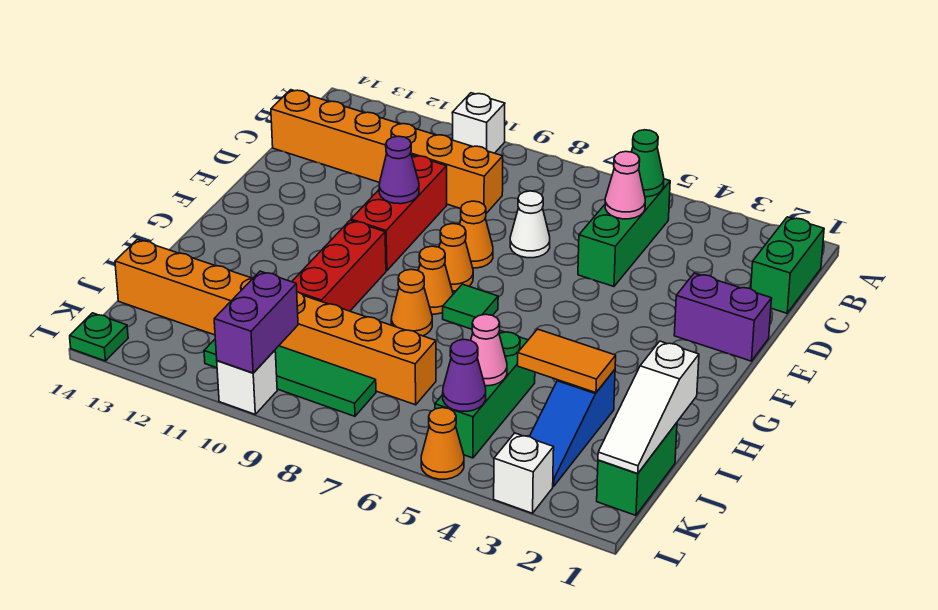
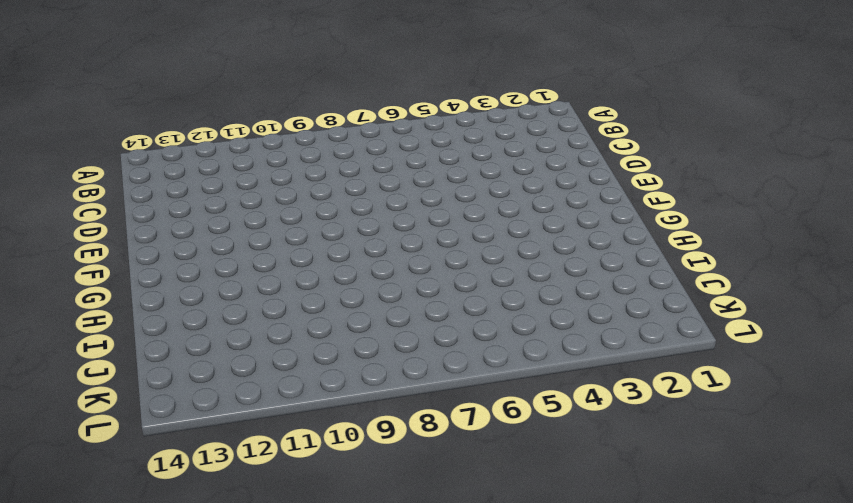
none -> white 1x1 brick [452,93,505,153]
none -> green 1x2 brick [751,217,824,313]
none -> green 1x3 brick [578,179,670,287]
none -> orange 1x6 brick [271,90,503,213]

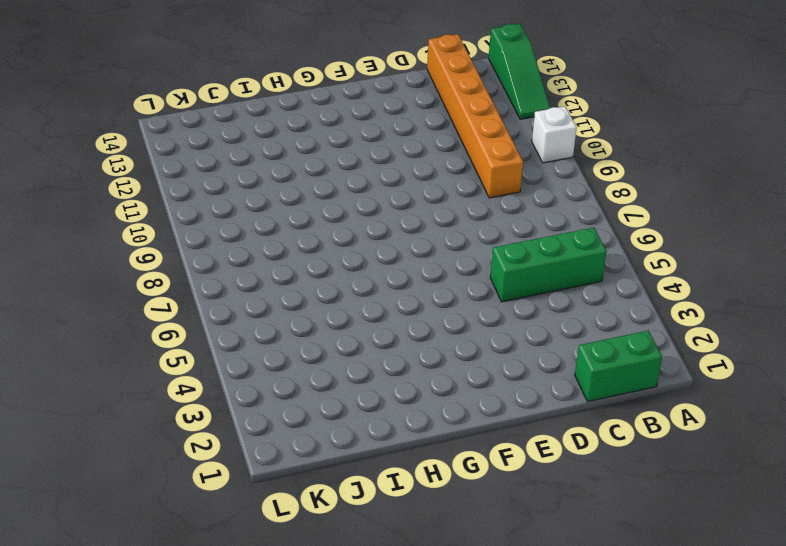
green 1x3 slope [489,24,550,119] -> none
none -> white 1x1 cone [510,191,550,258]
none -> red 1x3 brick [351,155,447,271]
none -> purple 1x2 brick [674,273,772,361]
none -> orange 1x1 cone [460,201,493,268]

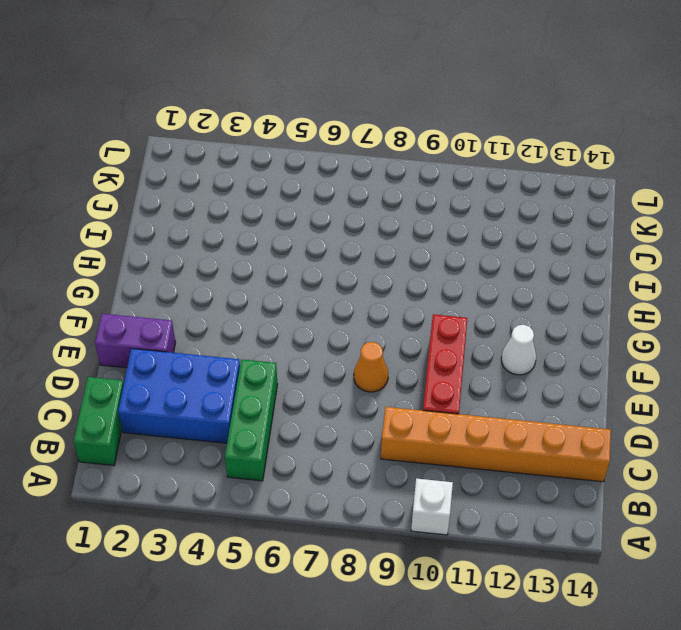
blue 2x3 brick [118,348,240,443] -> none
white 1x1 cone [501,325,536,375] -> white 1x1 cone moved to [510,191,550,258]
none -> orange 1x1 cone [439,224,473,291]
none -> green 1x1 tile [443,284,498,329]
none -> orange 1x1 cone [418,246,453,314]
none -> red 1x3 brick [292,220,386,311]

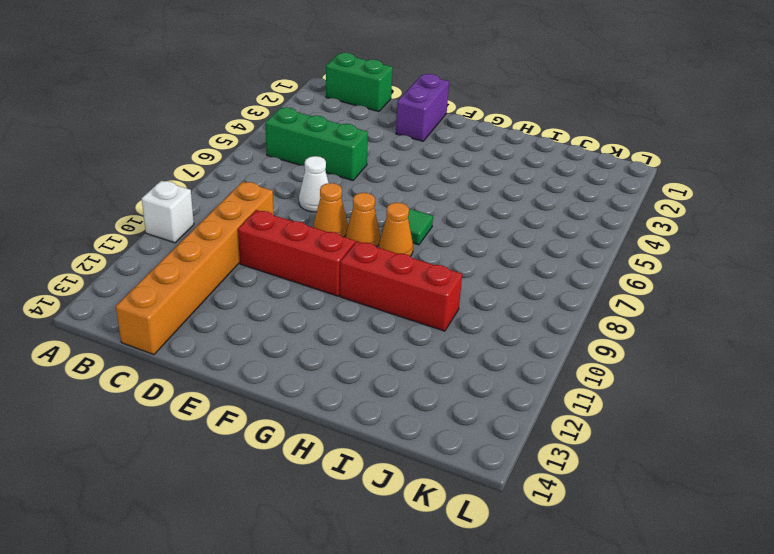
none -> orange 1x1 cone [391,269,432,336]
none -> blue 1x3 slope [530,370,615,486]
none -> green 1x3 brick [435,330,535,458]
none -> green 1x2 brick [597,423,677,515]

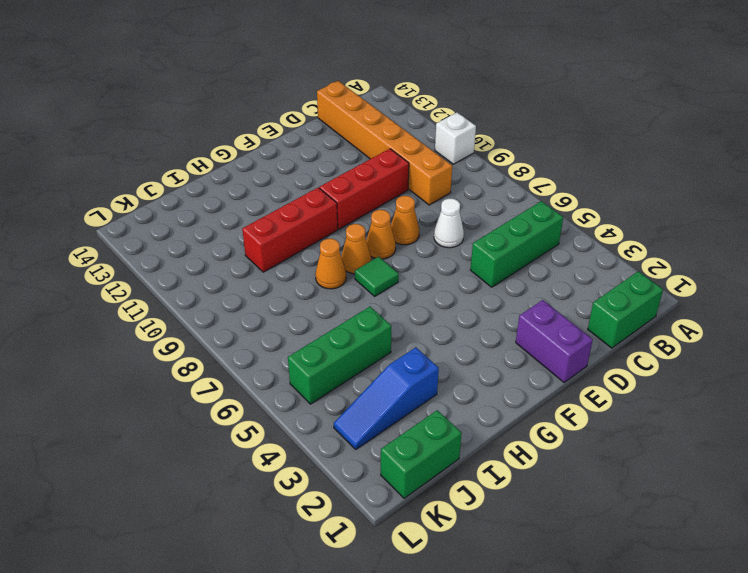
none -> orange 1x8 brick [115,239,436,405]
none -> green 1x4 tile [204,340,376,416]
none -> white 1x1 brick [494,433,554,513]
none -> orange 1x1 cone [421,408,464,479]

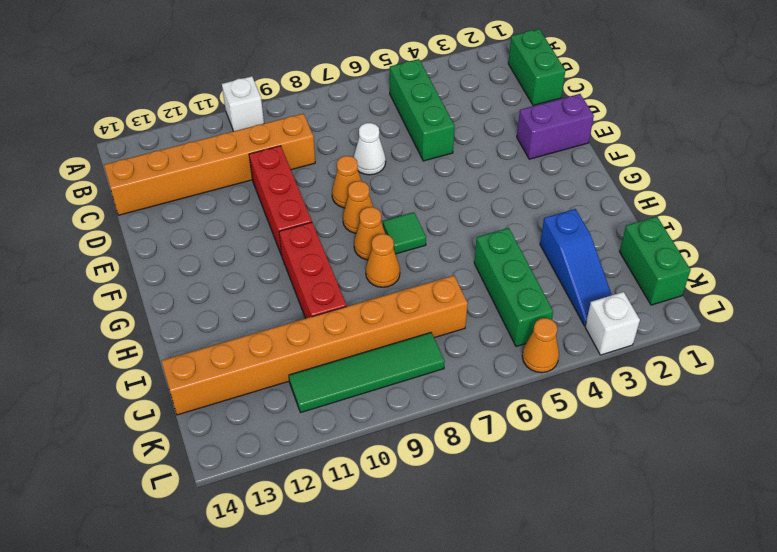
none -> white 1x1 brick [217,350,277,414]
none -> green 1x1 plate [70,313,128,361]
none -> green 1x1 cone [632,130,664,197]
none -> pink 1x1 cone [605,152,645,219]

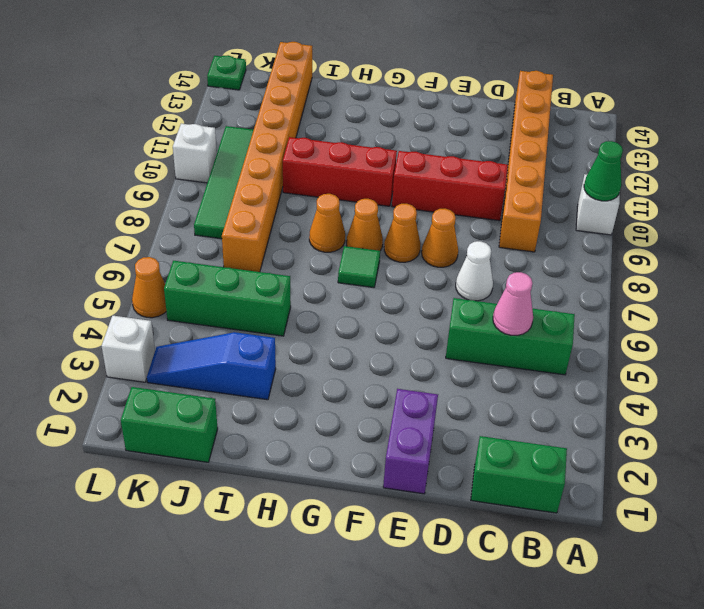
green 1x1 cone [584,141,623,201] -> green 1x1 cone moved to [632,130,664,197]
none -> purple 1x1 cone [379,136,419,204]
none -> white 1x3 slope [598,341,699,473]
none -> orange 1x2 tile [518,329,616,393]
none -> pink 1x1 cone [471,314,507,386]

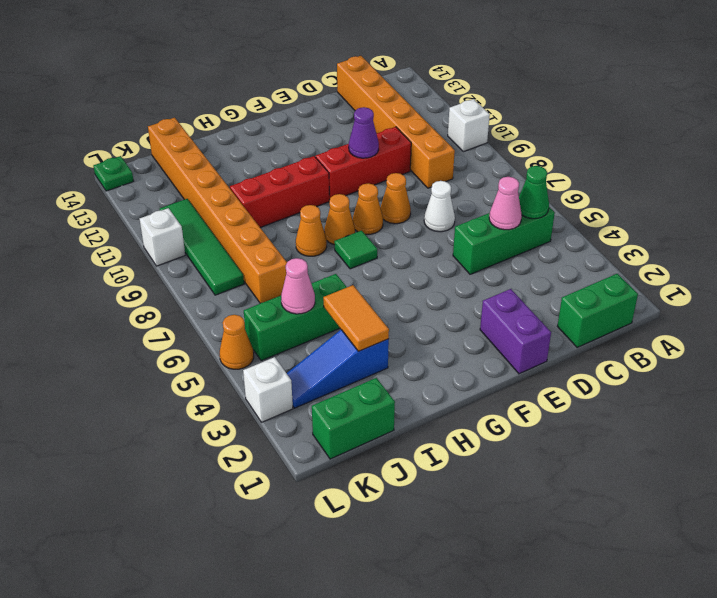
none -> white 1x3 slope [598,341,699,473]
none -> purple 1x1 cone [443,340,486,411]
none -> purple 1x2 brick [214,271,298,373]

